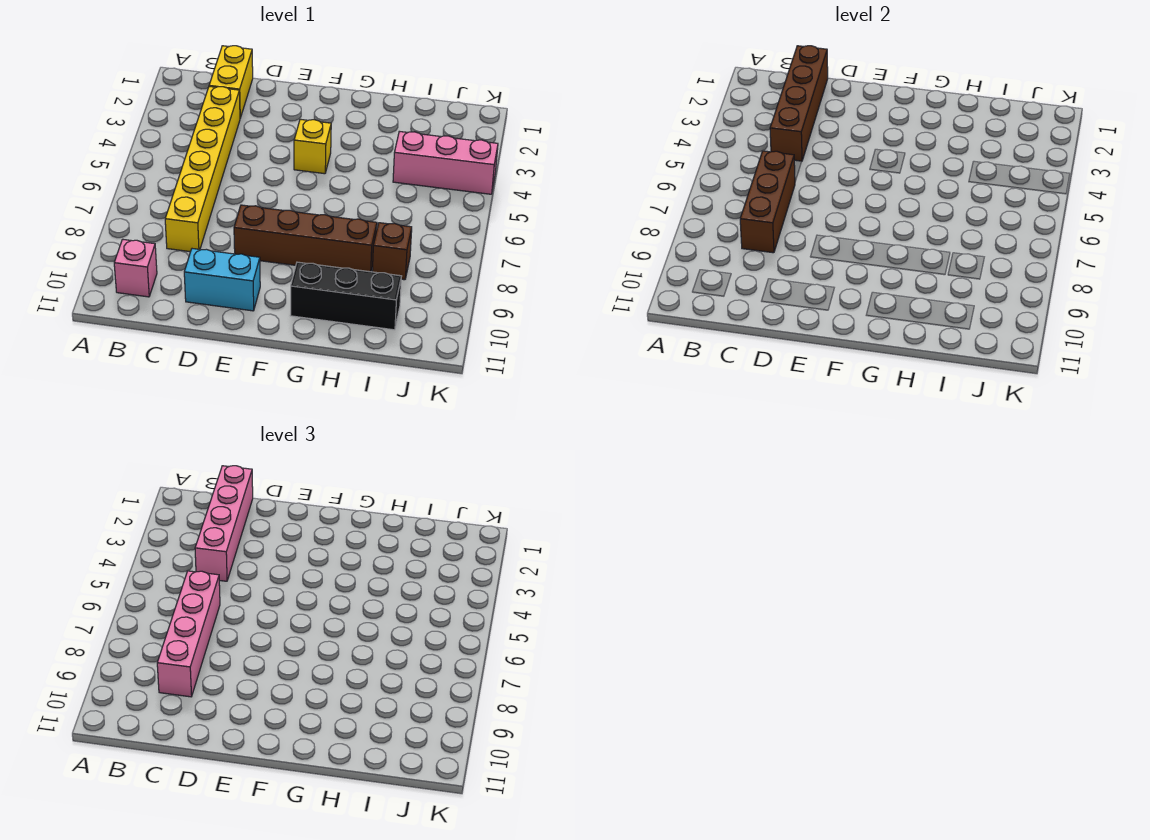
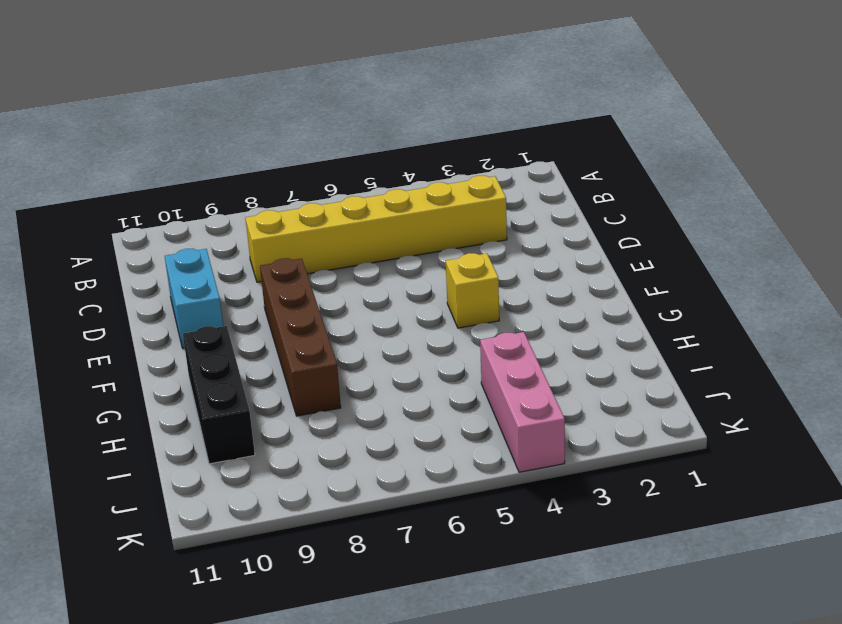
none -> pink 1x1 brick [114,239,157,297]
none -> yellow 1x2 brick [209,46,253,118]
none -> brown 1x1 brick [372,223,412,280]

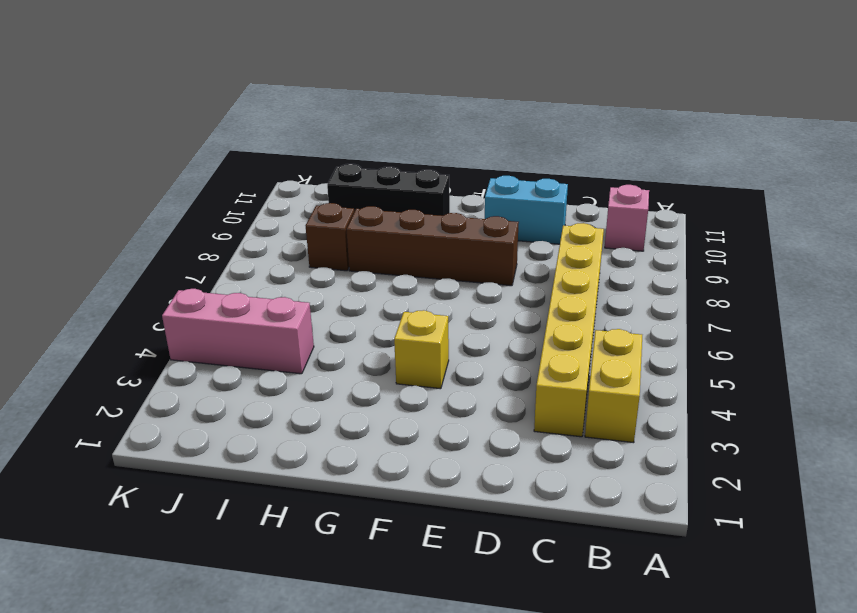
yellow 1x2 brick [585,329,642,443] -> yellow 1x2 brick moved to [209,46,253,118]
none -> brown 1x4 brick [770,46,828,161]
none -> brown 1x3 brick [740,151,795,253]
none -> pink 1x4 brick [195,466,253,581]

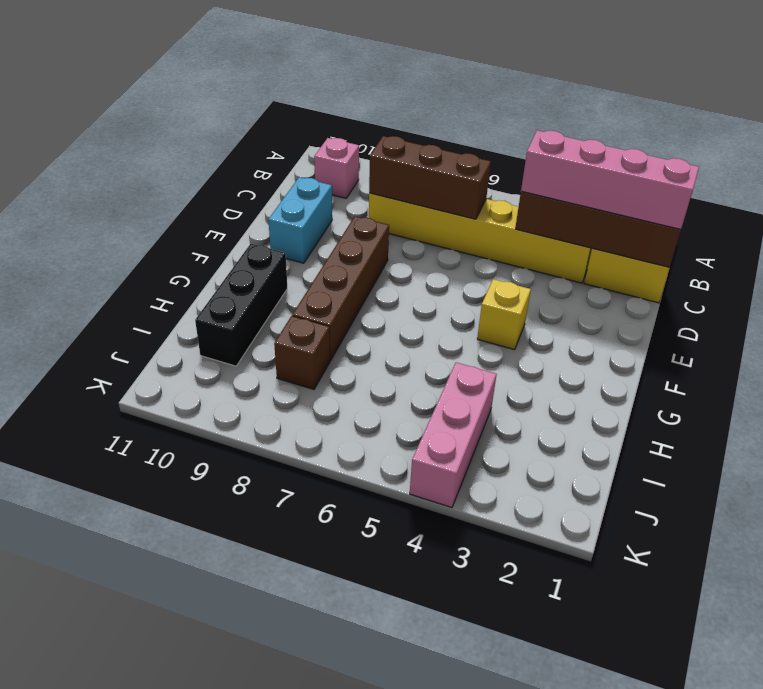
none -> pink 1x4 brick [157,571,220,697]

